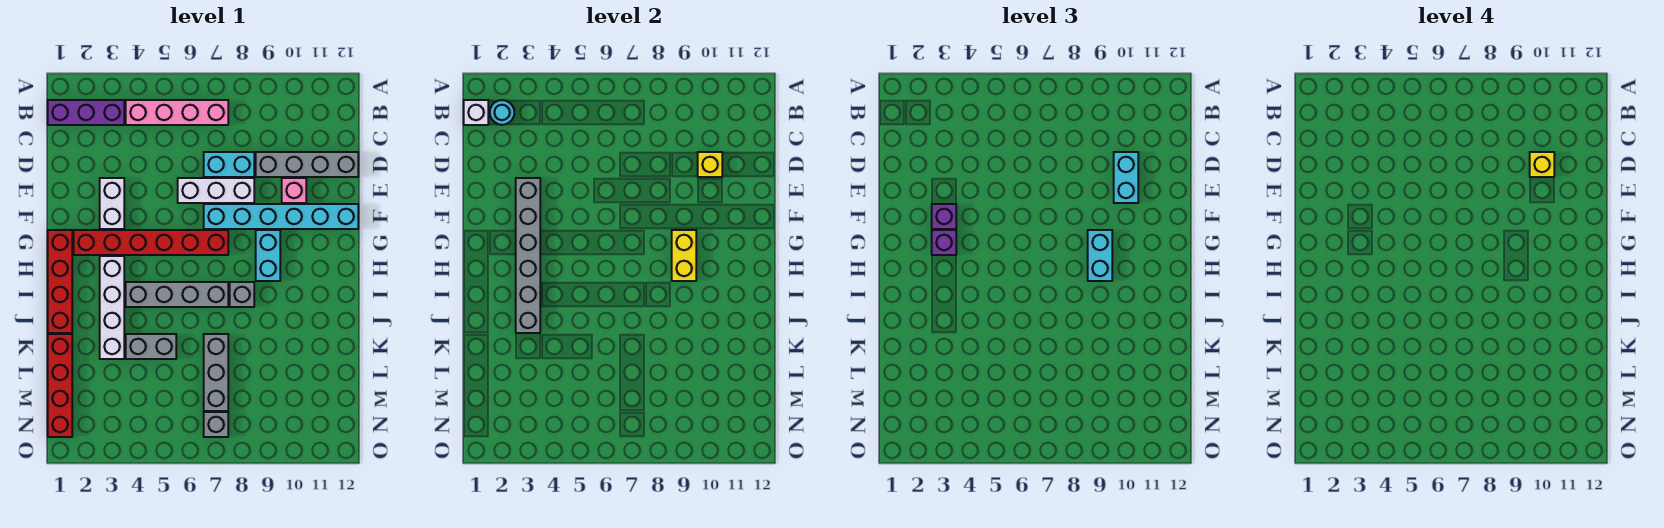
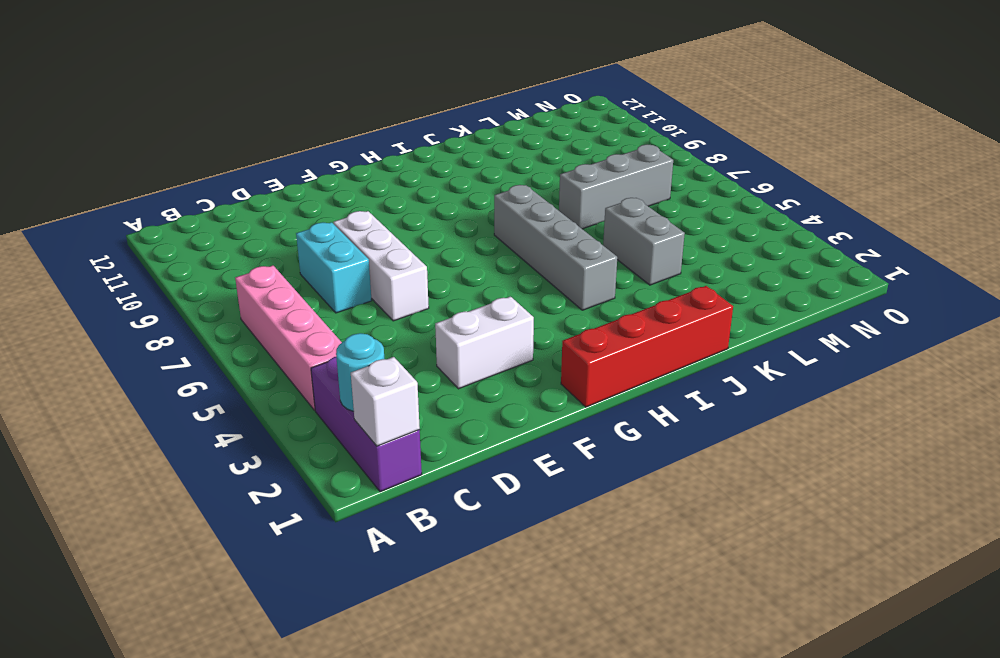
none -> grey 1x4 brick [256,152,358,177]
none -> pink 1x1 brick [282,178,306,203]
none -> cyan 1x6 brick [204,204,358,229]

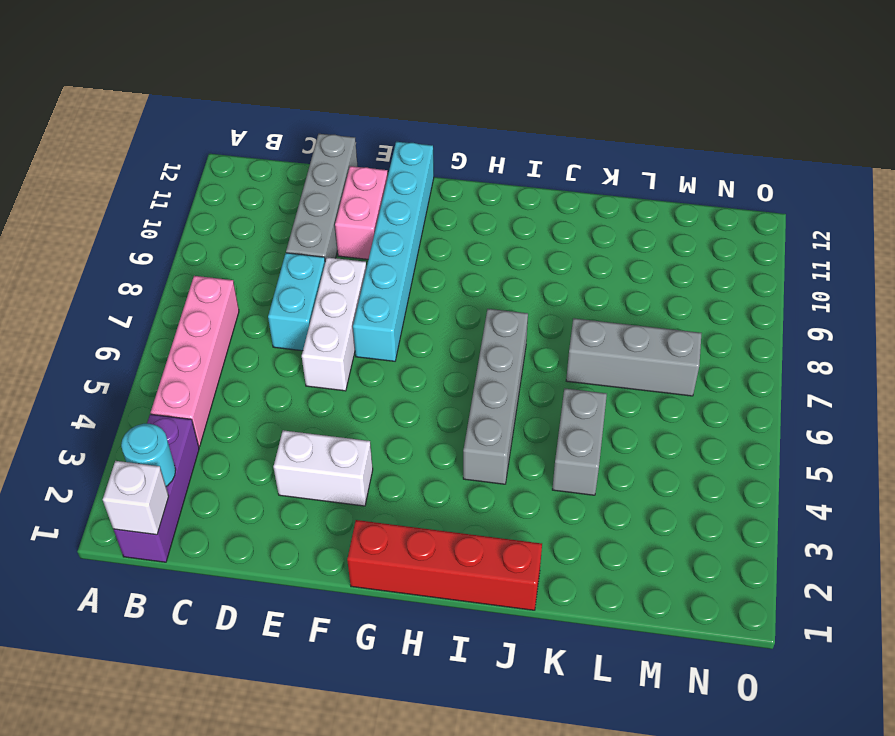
pink 1x2 brick [335,166,388,259] -> pink 1x1 brick [282,178,306,203]
none -> red 1x6 brick [74,230,228,255]
none -> cyan 1x2 brick [256,230,280,281]
none -> white 1x4 brick [100,256,124,359]

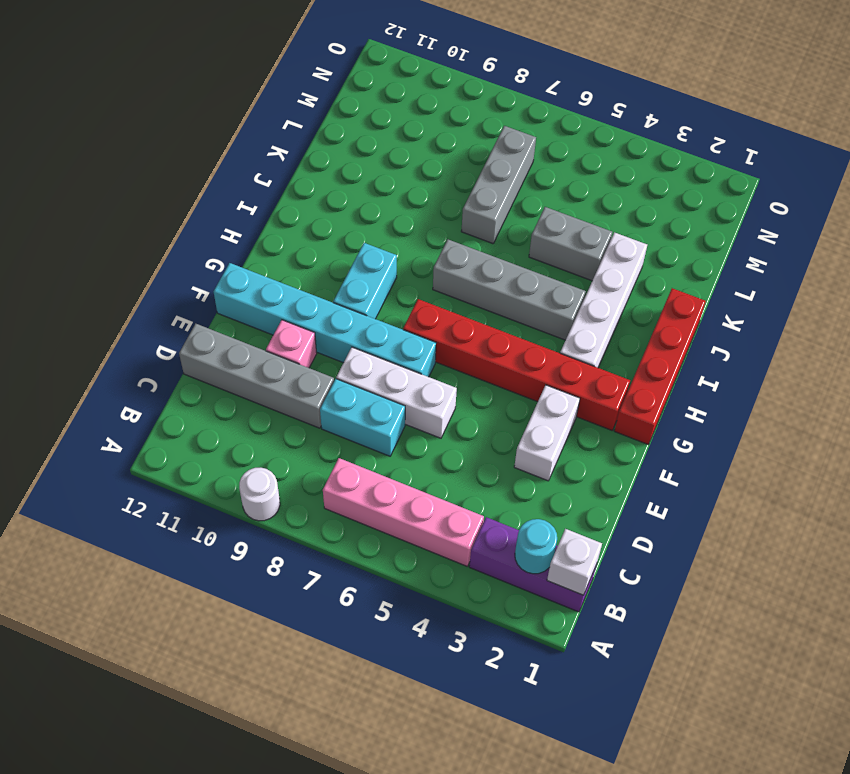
white 1x1 round brick [239,468,280,521] -> none
none -> grey 1x1 brick [230,282,254,307]
none -> red 1x4 brick [48,334,72,437]
none -> grey 1x1 brick [204,412,228,437]

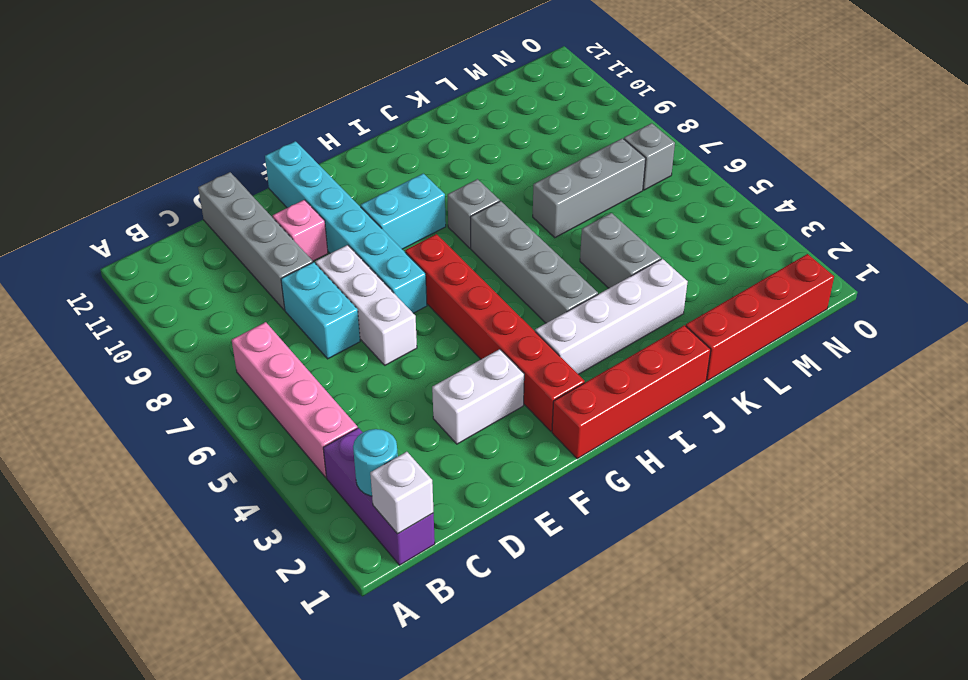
none -> yellow 1x1 brick [698,152,722,177]
none -> grey 1x6 brick [516,178,540,333]
none -> yellow 1x2 brick [672,230,696,281]

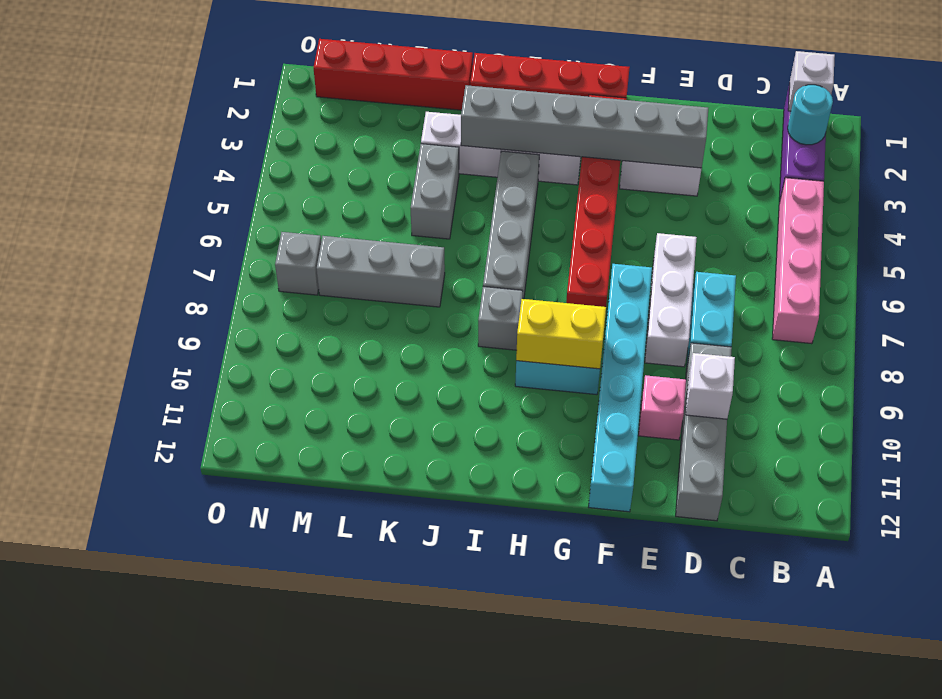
white 1x1 brick [686,353,735,419] -> yellow 1x1 brick [698,152,722,177]
none -> cyan 1x2 brick [1114,152,1138,203]
none -> purple 1x1 brick [932,204,956,229]
none -> purple 1x1 brick [932,230,956,255]

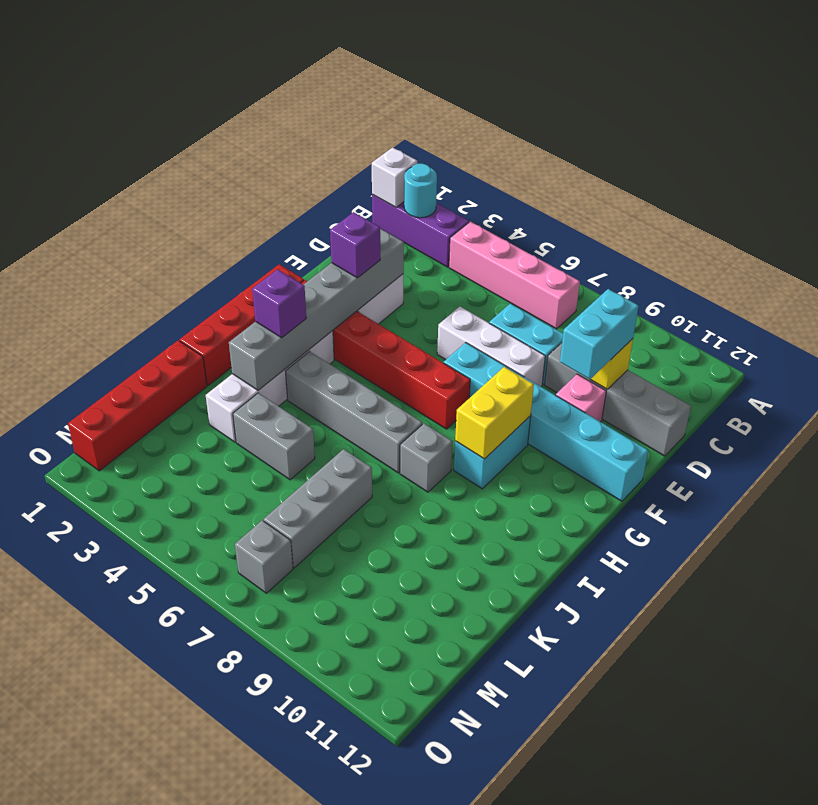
purple 1x1 brick [252,269,306,338] -> purple 1x1 brick moved to [932,230,956,255]
none -> cyan 1x2 brick [1088,230,1112,281]
none -> yellow 1x1 brick [1530,152,1554,177]

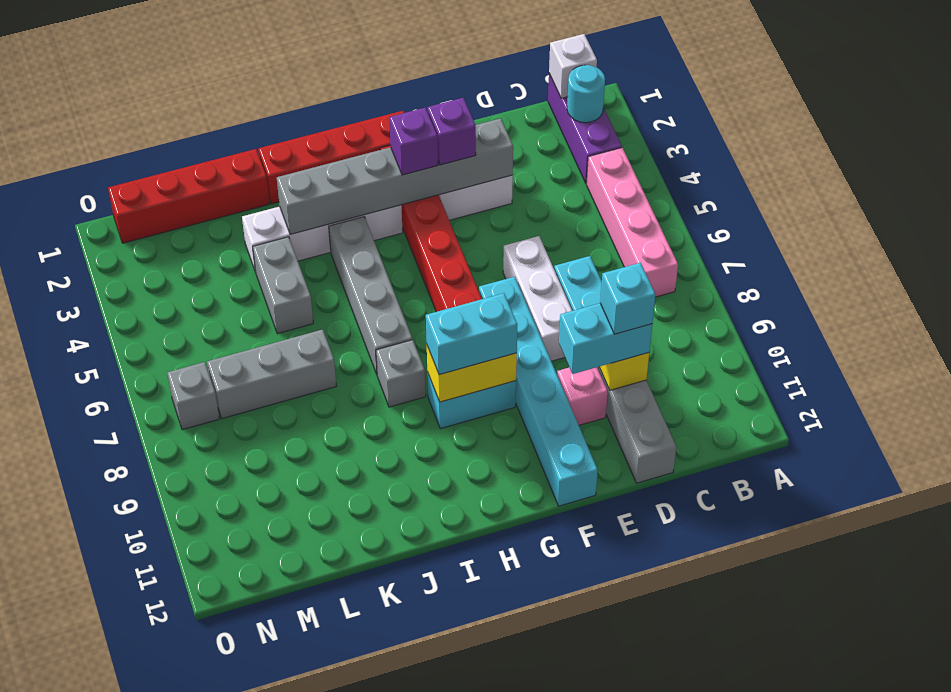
cyan 1x1 brick [600,263,655,334] -> yellow 1x1 brick [1530,152,1554,177]

